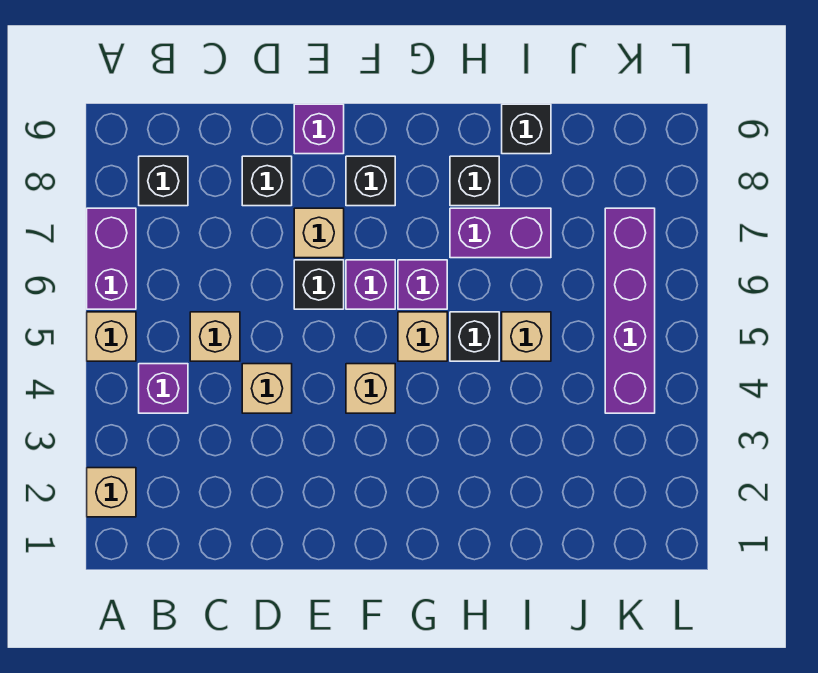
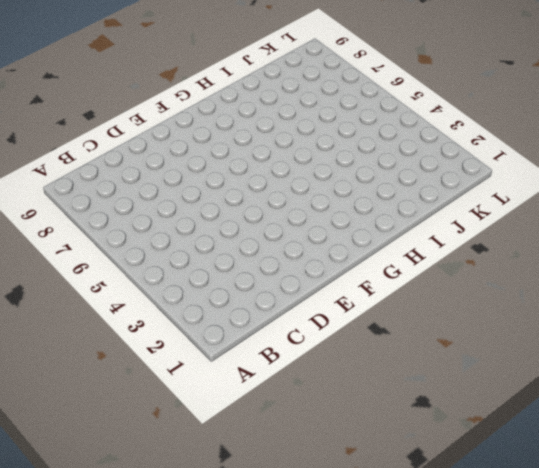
none -> tan 1x1 brick [87,468,136,517]
none -> tan 1x1 brick [87,312,136,361]
none -> purple 1x2 brick [87,208,136,309]

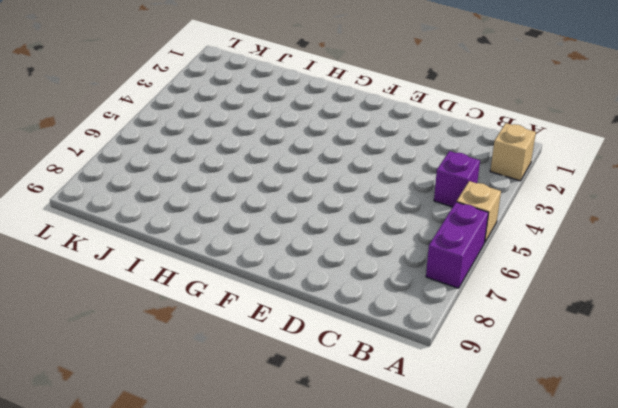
none -> black 1x1 brick [139,156,188,206]
none -> tan 1x1 brick [190,312,240,361]
none -> tan 1x1 brick [242,364,292,413]

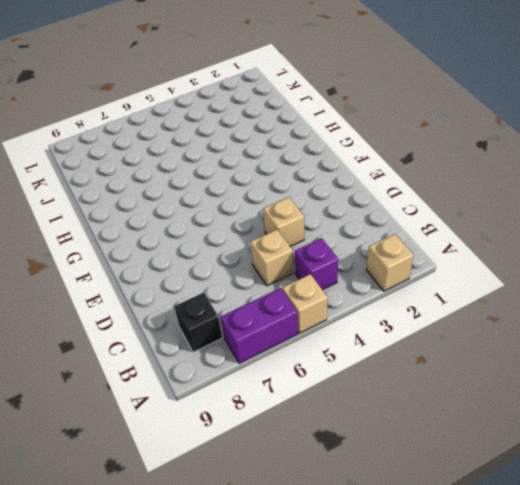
none -> black 1x1 brick [242,156,292,206]
none -> black 1x1 brick [294,260,344,309]
none -> tan 1x1 brick [294,208,344,258]

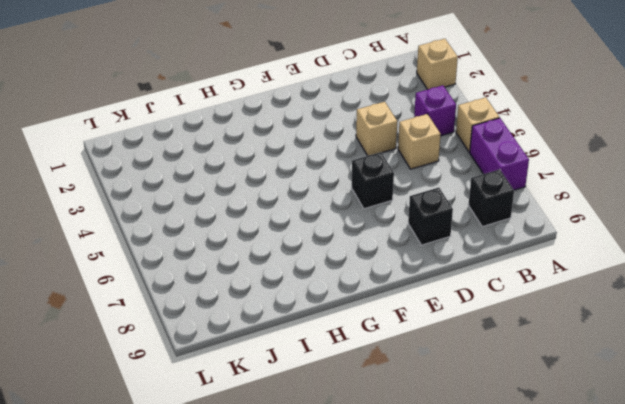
none -> tan 1x1 brick [294,208,344,258]
none -> purple 1x1 brick [294,104,344,154]
none -> tan 1x1 brick [346,364,395,413]

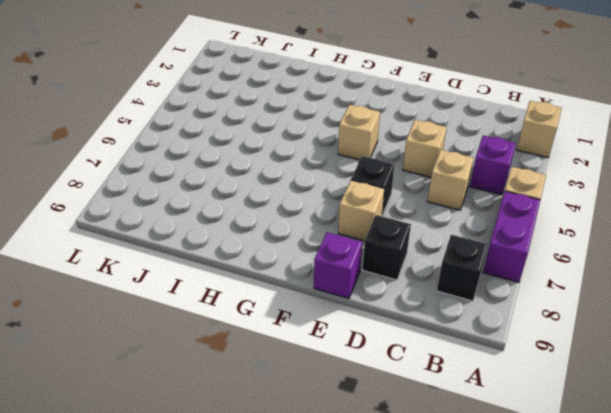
none -> purple 1x1 brick [346,260,395,309]
none -> black 1x1 brick [346,156,395,206]
none -> tan 1x1 brick [398,312,447,361]

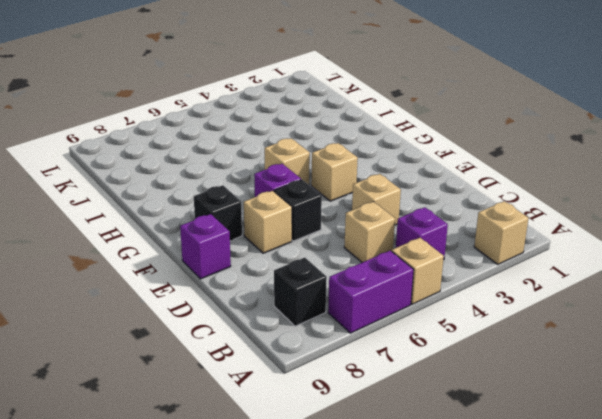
none -> black 1x1 brick [242,156,292,206]
none -> purple 1x1 brick [398,260,447,309]
none -> black 1x1 brick [450,312,499,361]

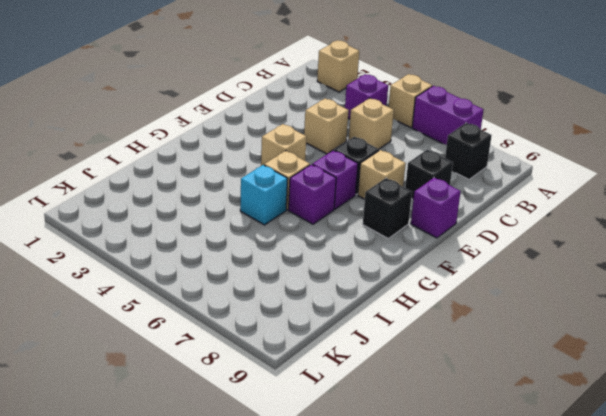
cyan 1x1 brick [240,165,288,225] -> black 1x1 brick [450,312,499,361]
none -> purple 1x2 brick [450,208,551,258]
none -> black 1x1 brick [450,156,499,206]
none -> tan 1x1 brick [502,312,551,361]

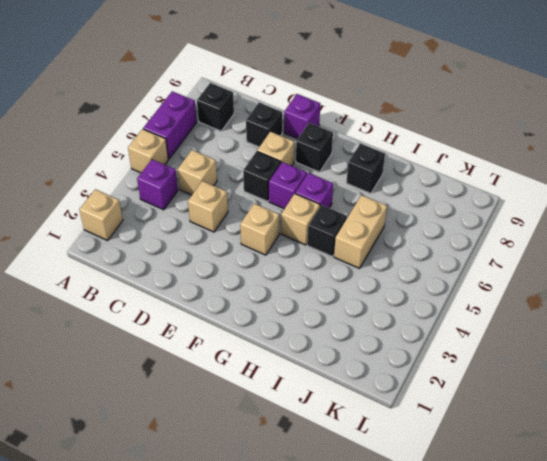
tan 1x2 brick [334,195,387,268] -> tan 1x1 brick [502,312,551,361]
none -> purple 1x2 brick [450,208,551,258]
none -> black 1x1 brick [502,104,551,154]
none -> purple 1x4 brick [605,208,655,413]

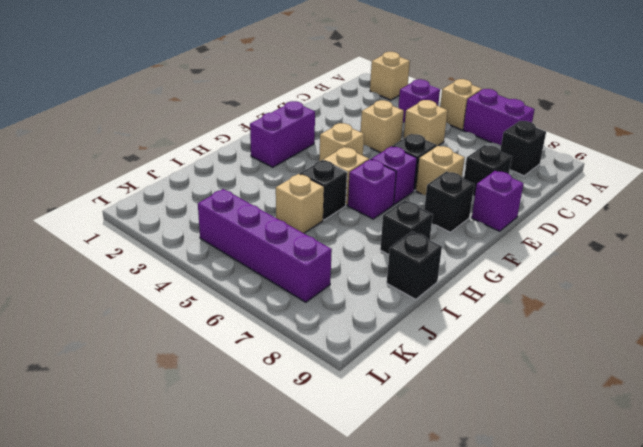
purple 1x2 brick [250,101,315,167] -> purple 1x2 brick moved to [450,208,551,258]

